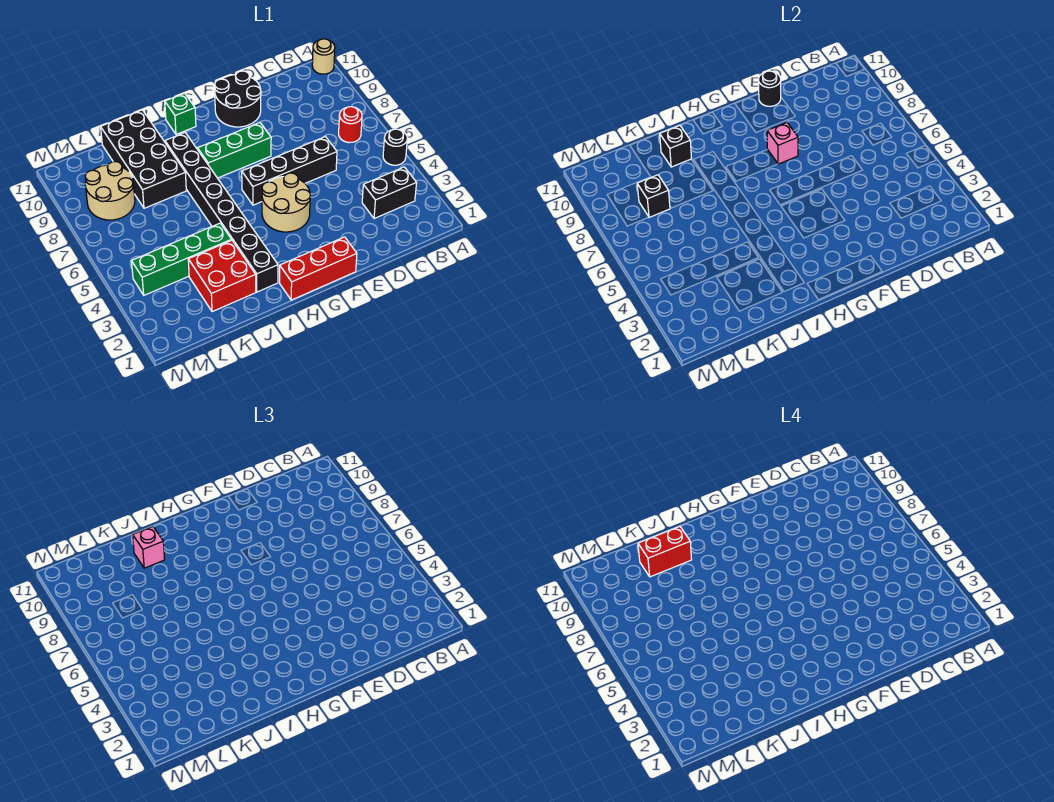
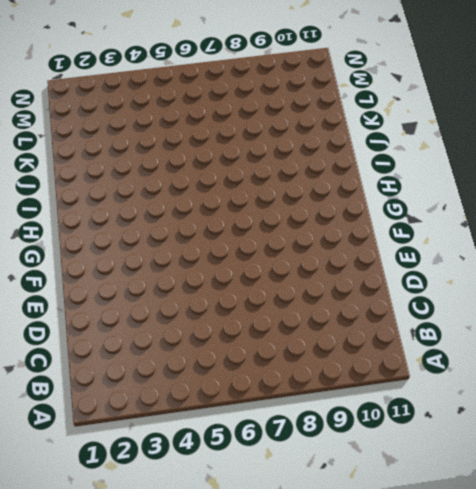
none -> black 1x1 round brick [383,129,407,165]
none -> tan 1x1 round brick [312,39,335,74]
none -> black 1x2 brick [362,167,417,219]

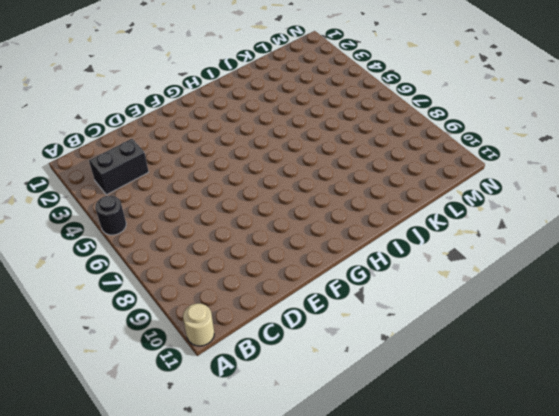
none -> red 1x1 round brick [339,107,362,143]
none -> black 1x4 brick [242,137,337,205]
none -> black 2x2 round brick [215,71,261,127]

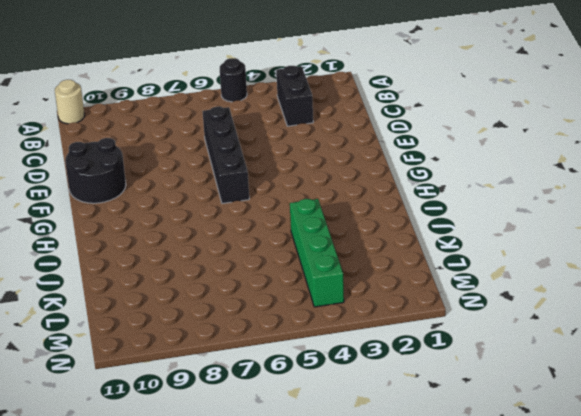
none -> red 1x1 round brick [339,107,362,143]
none -> red 1x3 brick [280,237,357,300]
none -> tan 2x2 round brick [262,173,310,232]

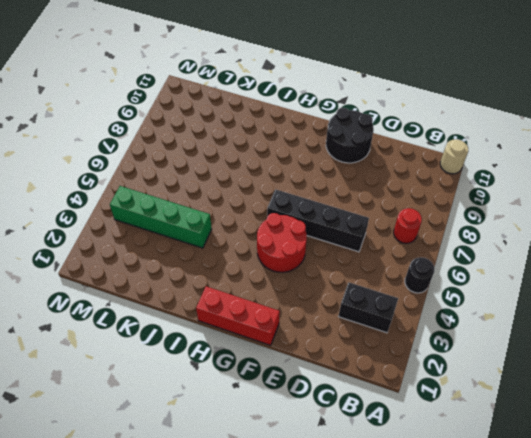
red 2x2 round brick [257,213,307,272] -> tan 2x2 round brick [262,173,310,232]
none -> green 1x3 brick [198,123,271,178]
none -> green 1x1 brick [165,93,196,134]
none -> black 1x8 brick [165,133,278,292]

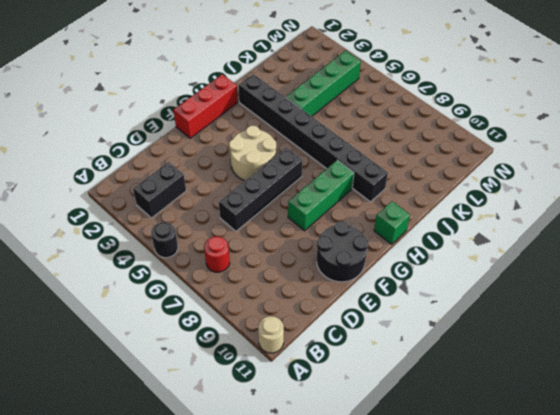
none -> red 2x2 brick [188,240,256,312]
none -> black 2x4 brick [101,110,186,208]
none -> tan 2x2 round brick [85,161,135,220]

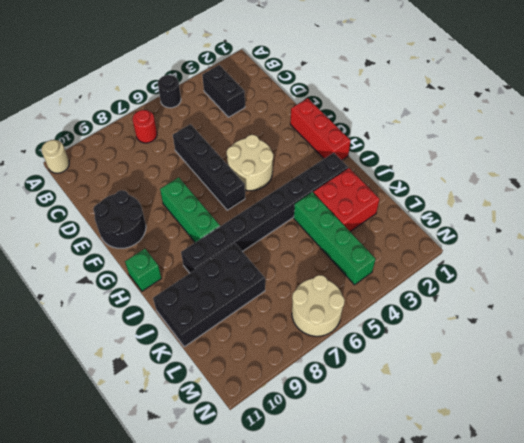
tan 2x2 round brick [292,275,345,336] -> tan 2x2 round brick moved to [85,161,135,220]
none -> black 1x1 round brick [759,71,781,106]
none -> pink 1x1 brick [767,123,798,164]
none -> black 1x1 brick [660,126,692,167]

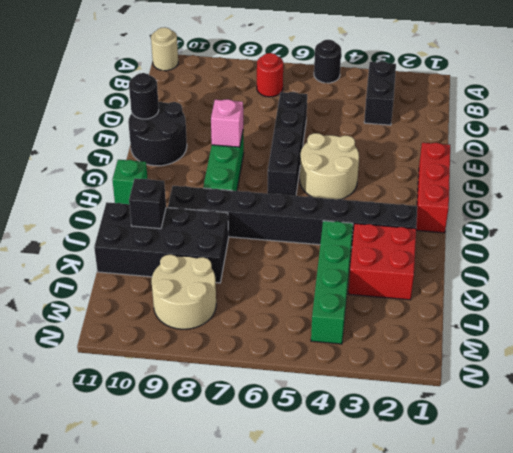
none -> black 1x1 brick [637,175,670,217]
none -> pink 1x1 brick [133,527,165,568]
none -> red 1x2 brick [638,527,692,577]

